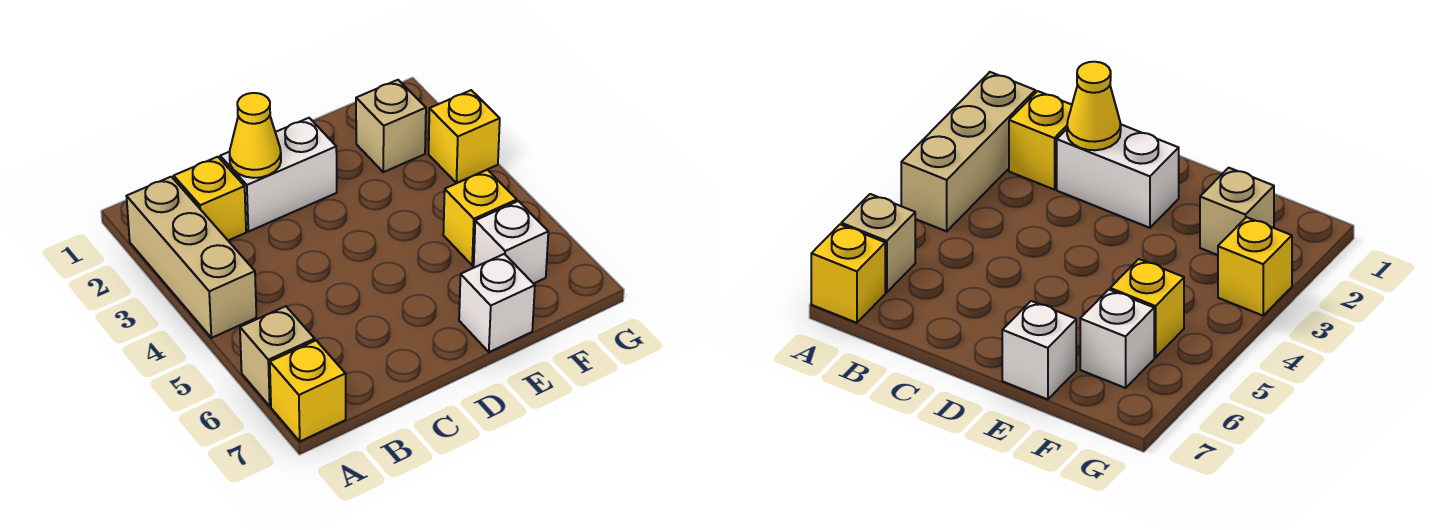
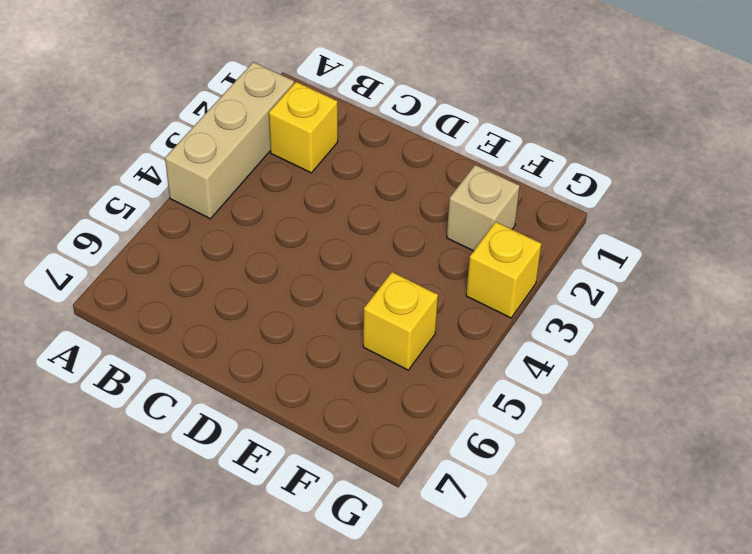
none -> tan 1x1 brick [240,306,315,406]
none -> yellow 1x1 brick [270,340,346,441]

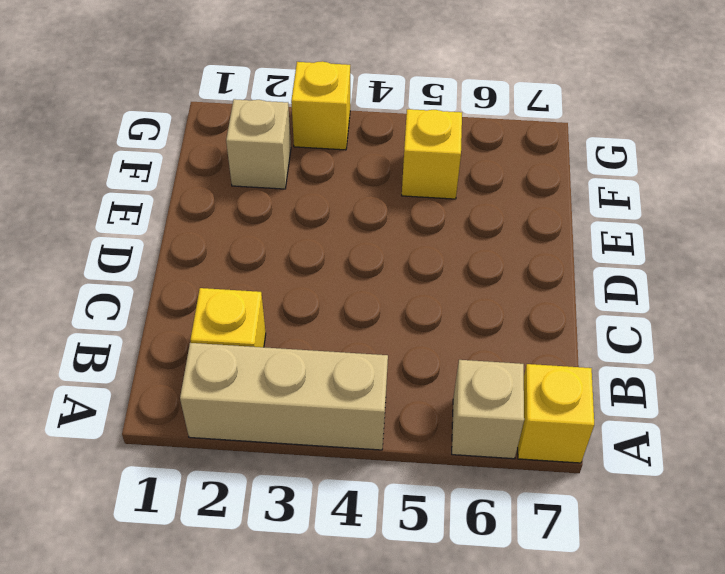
none -> white 1x2 brick [220,118,337,232]
none -> white 1x1 brick [459,254,535,352]

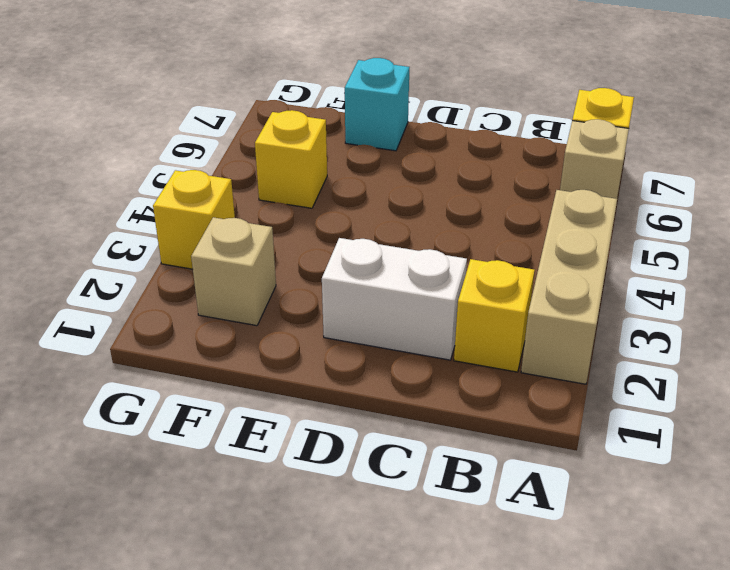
cyan 1x1 brick [345,58,409,151] -> white 1x1 brick [459,254,535,352]
none -> white 1x1 brick [474,201,548,284]
none -> yellow 1x1 cone [229,93,281,178]

